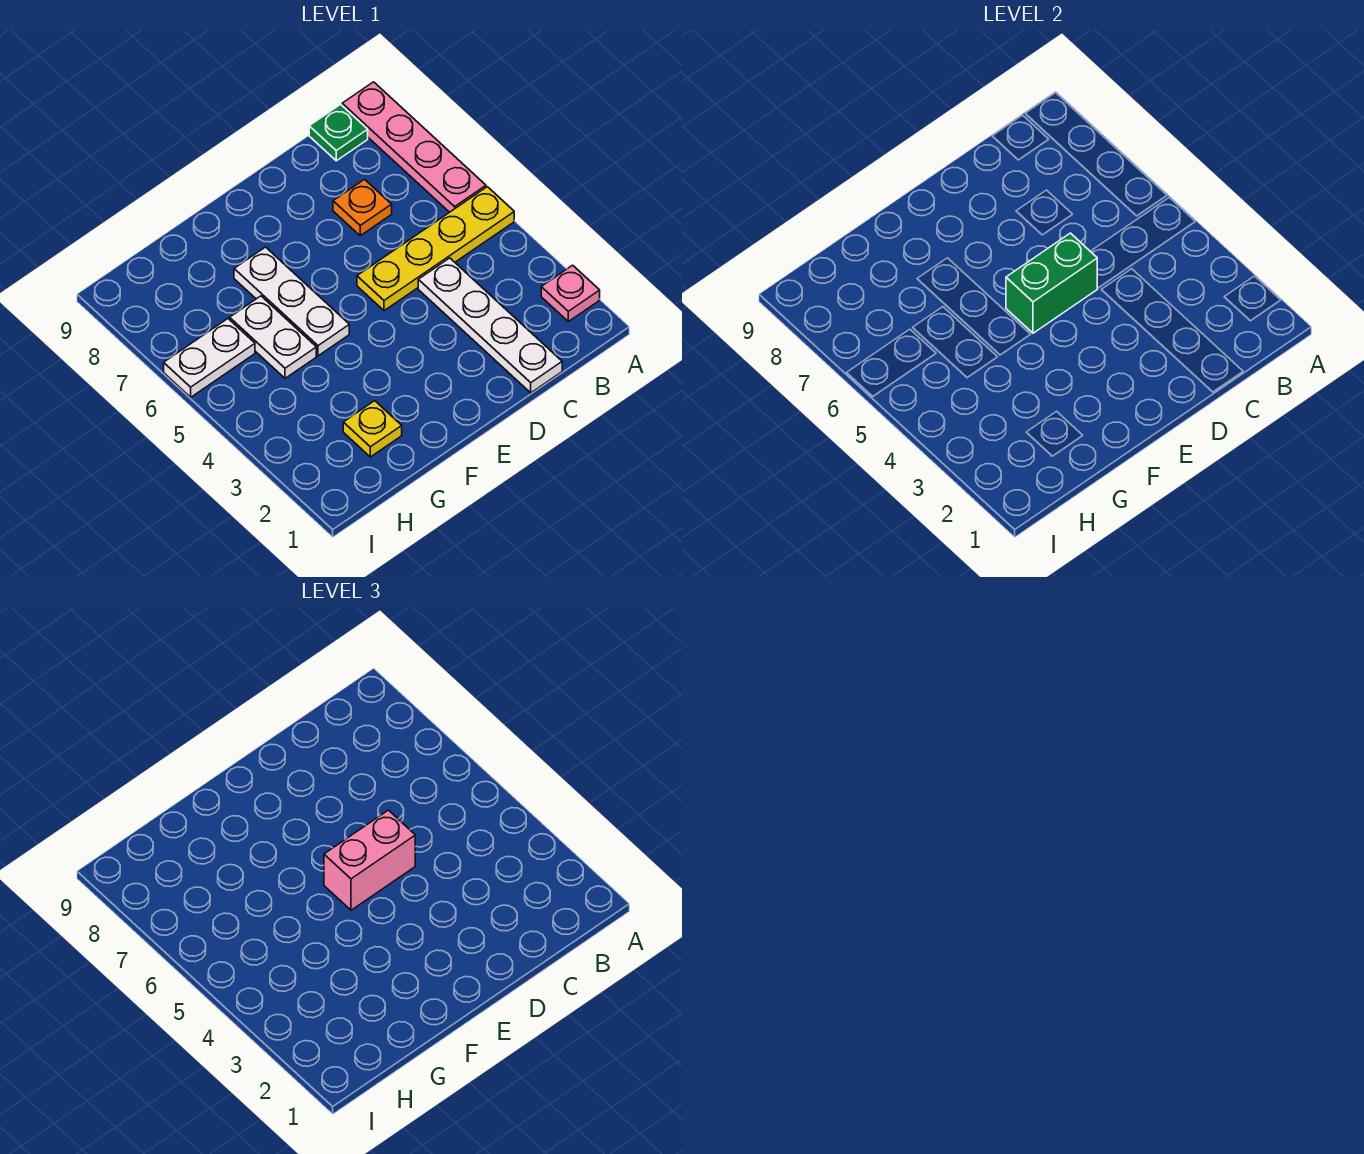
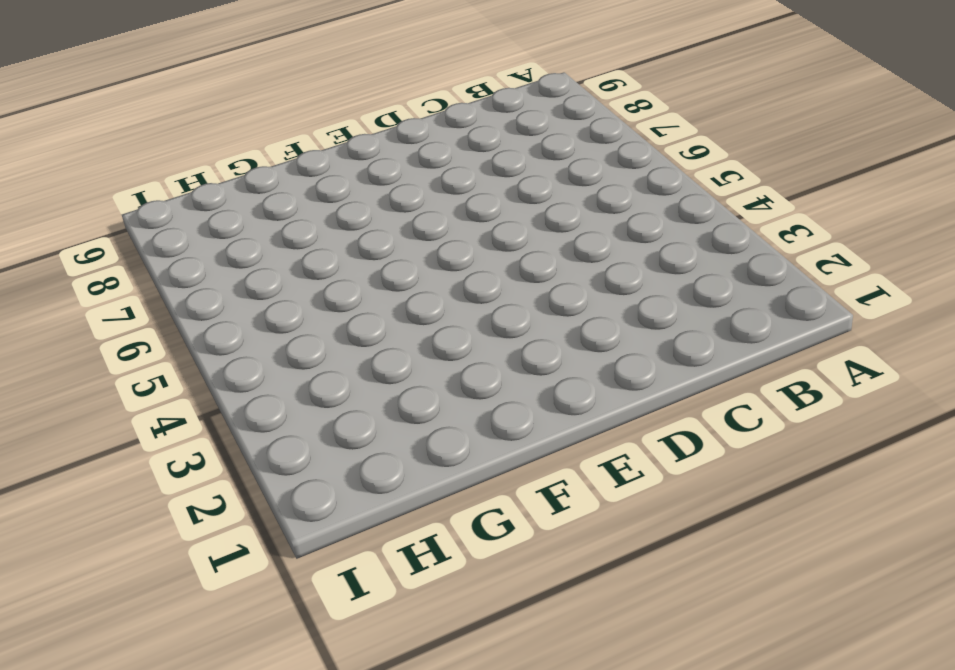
none -> pink 1x1 plate [541,265,600,321]
none -> yellow 1x4 plate [357,187,514,311]
none -> pink 1x4 plate [342,82,486,212]

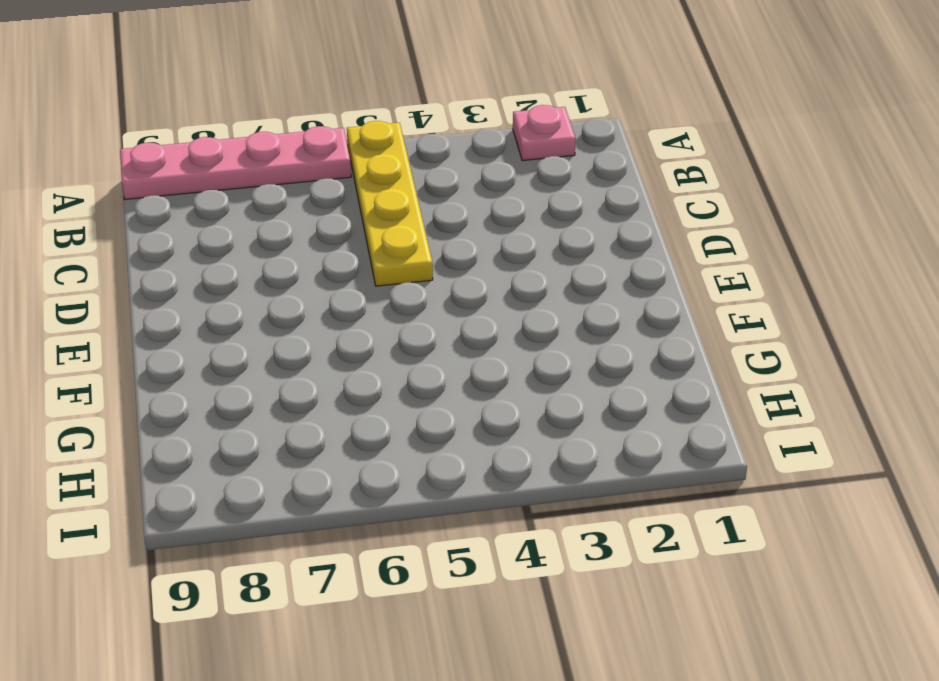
none -> green 1x1 plate [309,104,368,161]
none -> white 1x4 plate [418,258,562,393]
none -> orange 1x1 plate [333,180,392,236]

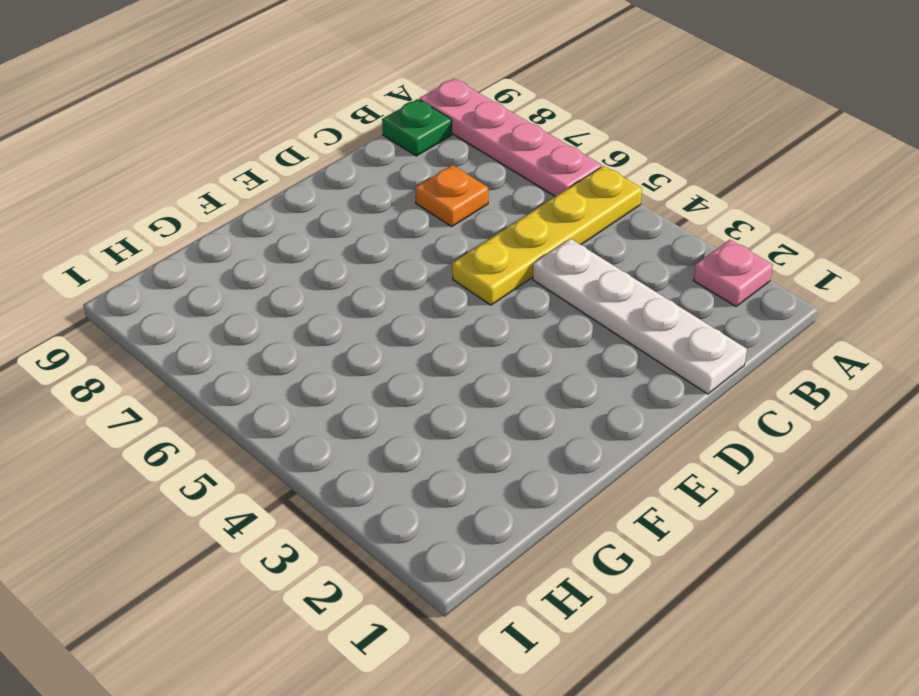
none -> white 1x3 plate [234,247,349,356]
none -> yellow 1x1 plate [343,401,402,457]
none -> white 1x2 plate [230,296,316,378]

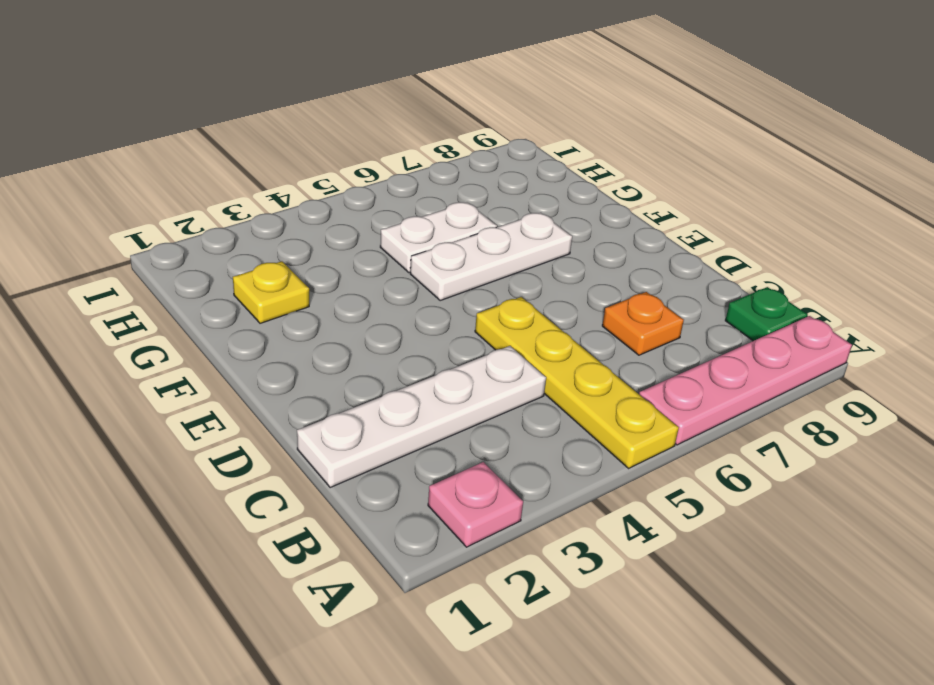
none -> white 1x2 plate [164,319,255,397]
none -> green 1x2 brick [1006,233,1097,333]
none -> pink 1x2 brick [324,810,415,910]

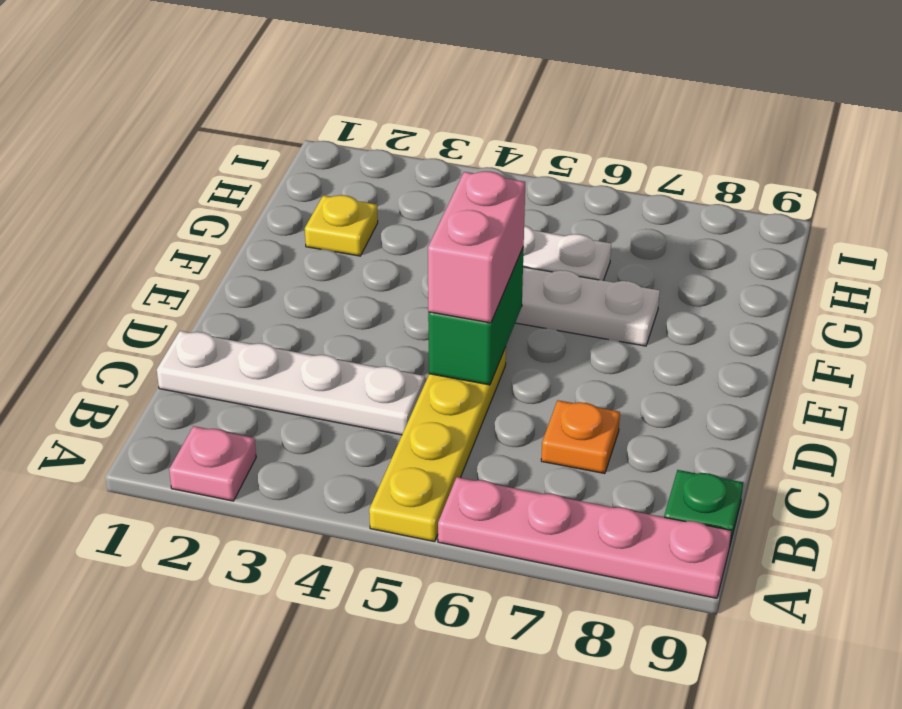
none -> white 1x2 plate [164,319,255,397]

